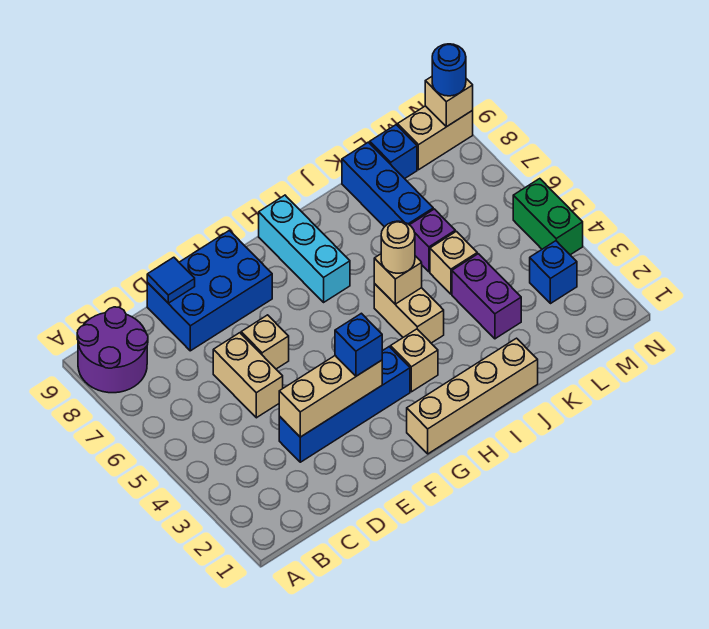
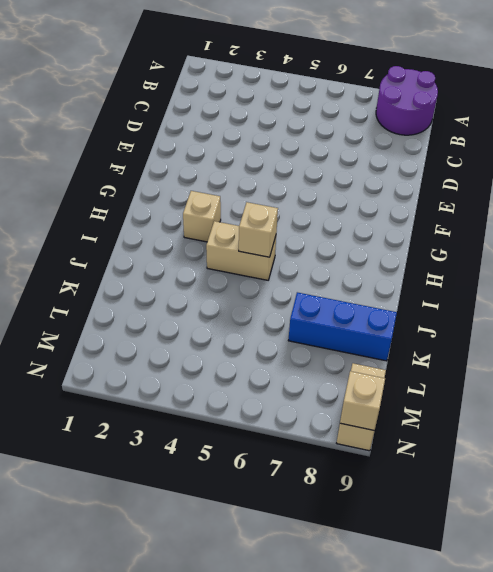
none -> blue 1x4 brick [279,347,410,462]
none -> tan 1x2 brick [213,333,283,418]
none -> blue 2x3 brick [147,231,272,351]

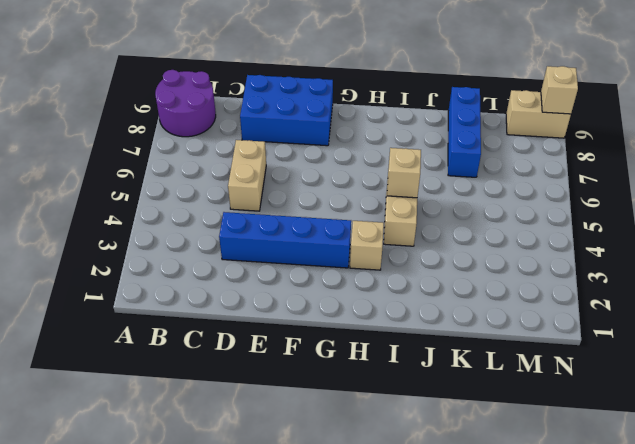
none -> tan 1x1 brick [241,315,289,369]
none -> tan 1x4 brick [407,338,538,454]
none -> cyan 1x3 brick [259,195,350,302]

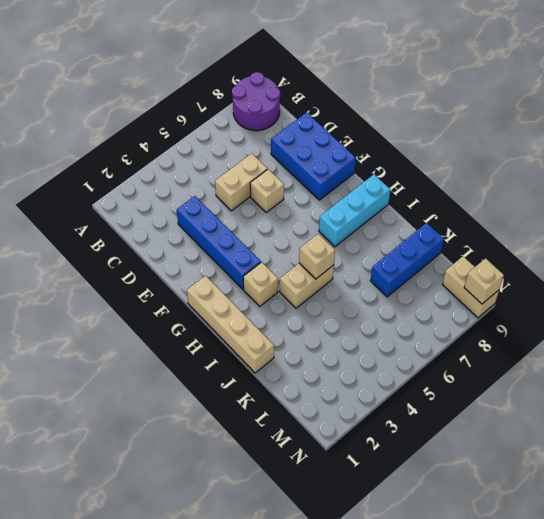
none -> purple 1x2 brick [452,254,521,339]
none -> tan 1x1 brick [430,231,477,294]
none -> purple 1x1 brick [410,209,455,272]

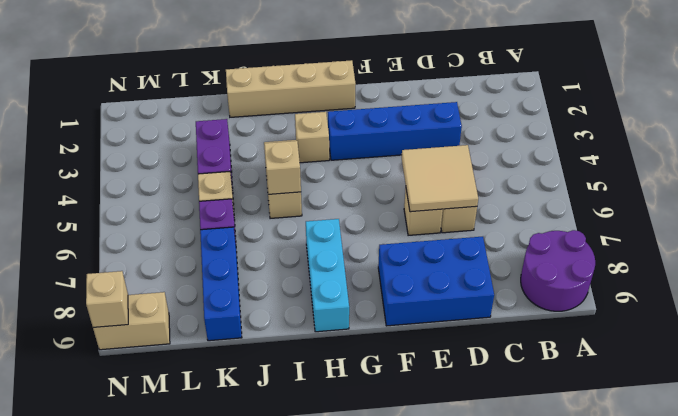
tan 2x2 tile [402,145,478,212] -> none
none -> blue 1x1 brick [370,125,417,179]
none -> blue 1x1 brick [530,241,577,304]
none -> green 1x2 brick [513,179,583,255]

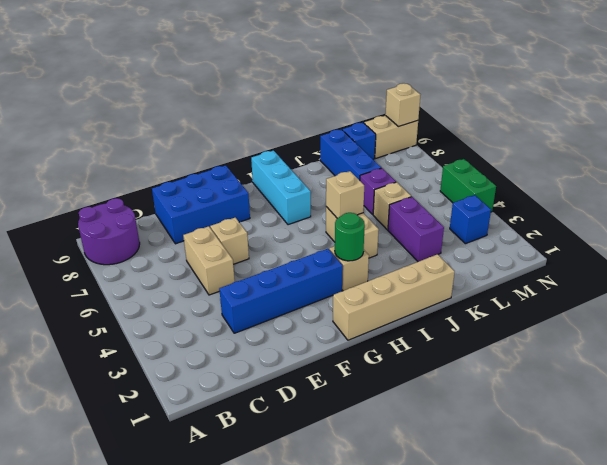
green 1x1 round brick [335,213,365,261] -> none
none -> tan 1x3 brick [279,356,382,437]
none -> blue 1x1 tile [147,257,195,303]
none -> blue 1x1 brick [335,313,382,376]

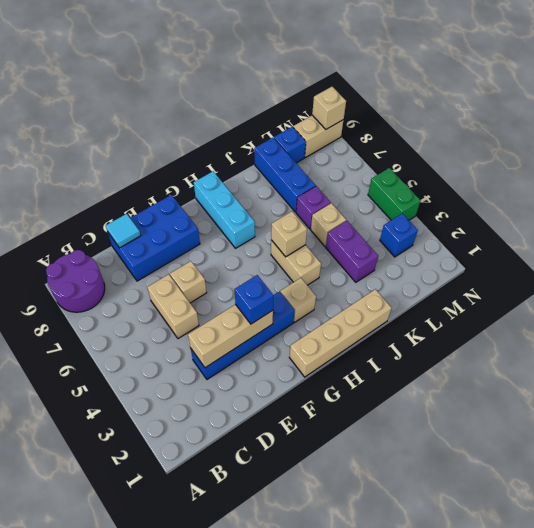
cyan 1x1 tile [106,214,141,248] -> blue 1x1 tile [147,257,195,303]
none -> tan 1x1 round brick [381,221,415,273]
none -> blue 1x1 round brick [432,44,466,96]

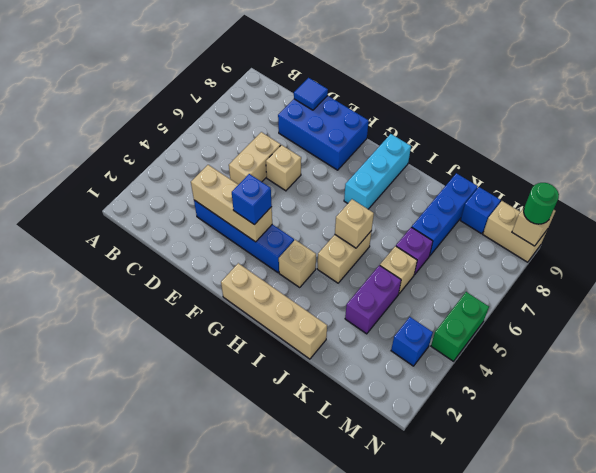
green 1x1 round brick [524,183,559,224] -> blue 1x1 round brick [432,44,466,96]
none -> purple 2x2 round brick [77,307,148,393]
none -> tan 1x1 round brick [381,221,415,273]

